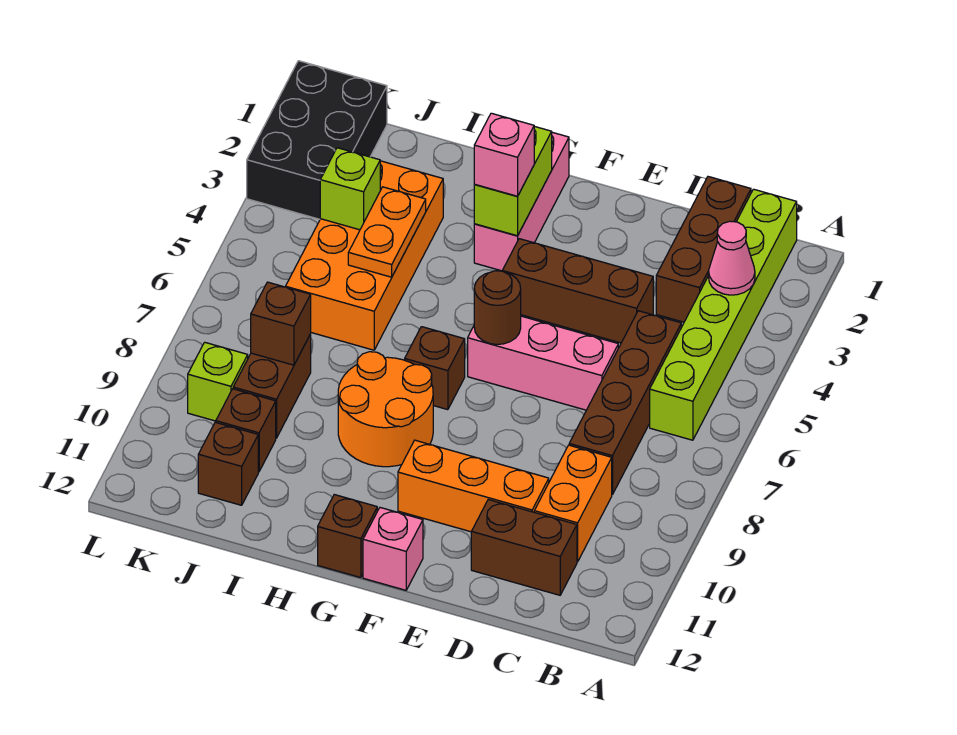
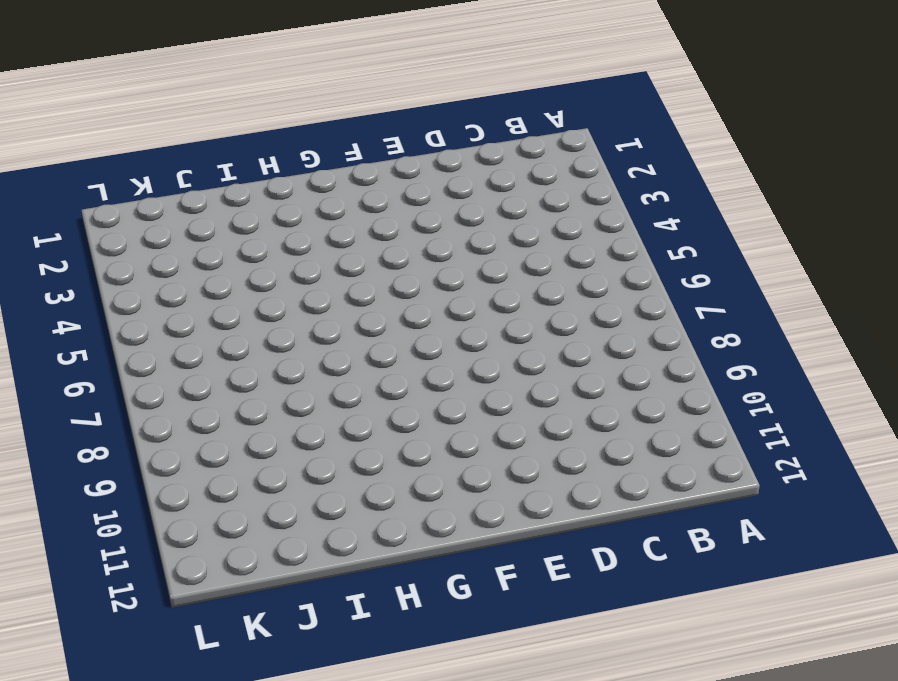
none -> lime 1x6 brick [650,189,797,440]
none -> brown 1x3 brick [656,177,751,322]
none -> brown 1x4 brick [569,311,681,495]

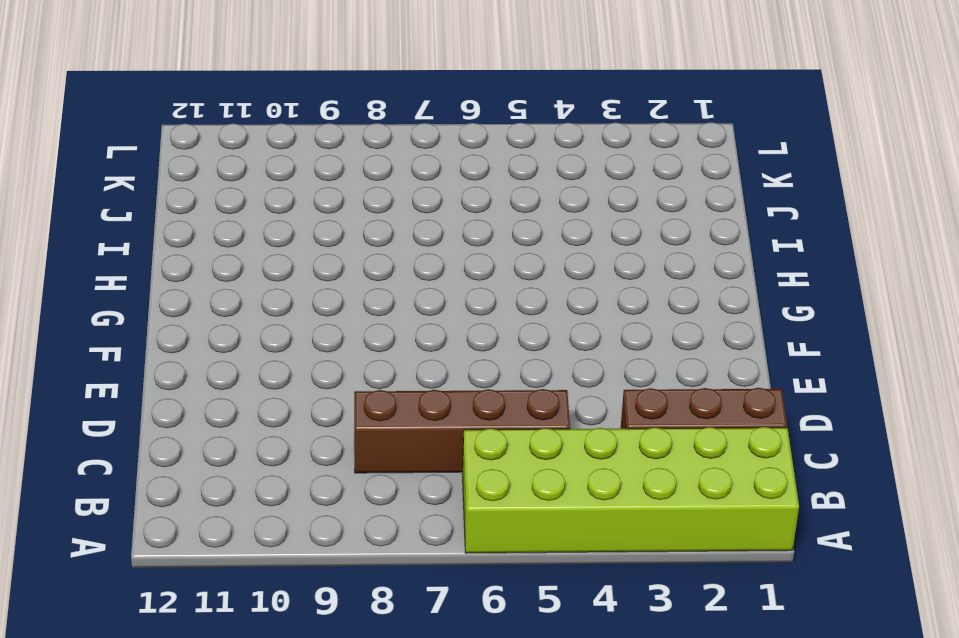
lime 2x6 brick [463,427,799,553] -> lime 1x6 brick [650,189,797,440]
none -> orange 1x2 brick [534,445,612,562]
none -> brown 1x2 brick [471,500,577,595]
none -> brown 1x3 brick [503,239,653,343]

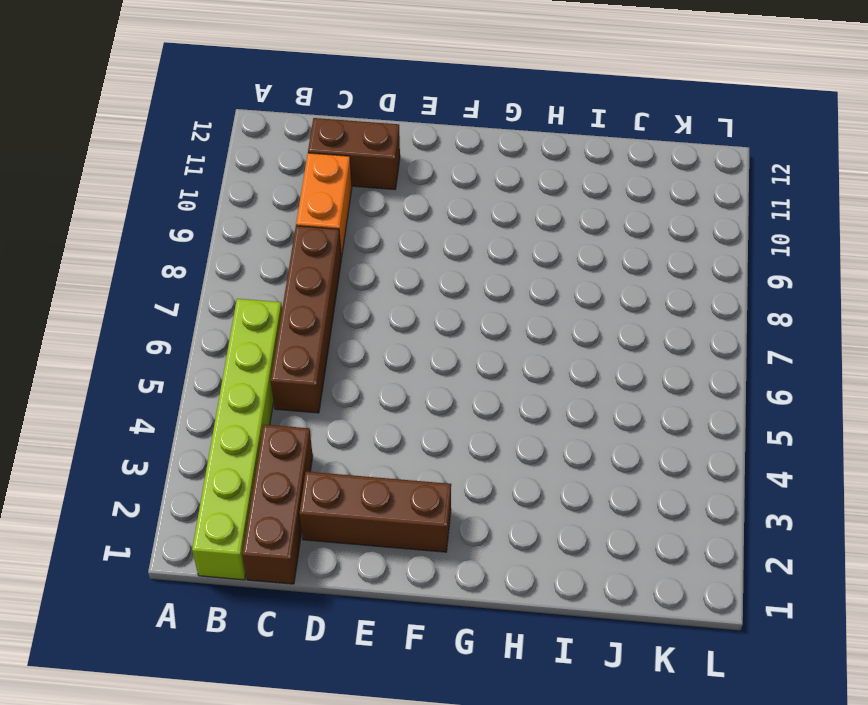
brown 1x3 brick [299,472,451,552] -> brown 1x3 brick moved to [503,239,653,343]
none -> pink 1x3 brick [468,316,618,410]
none -> orange 1x3 brick [398,440,549,532]
none -> pink 1x1 brick [363,508,423,590]

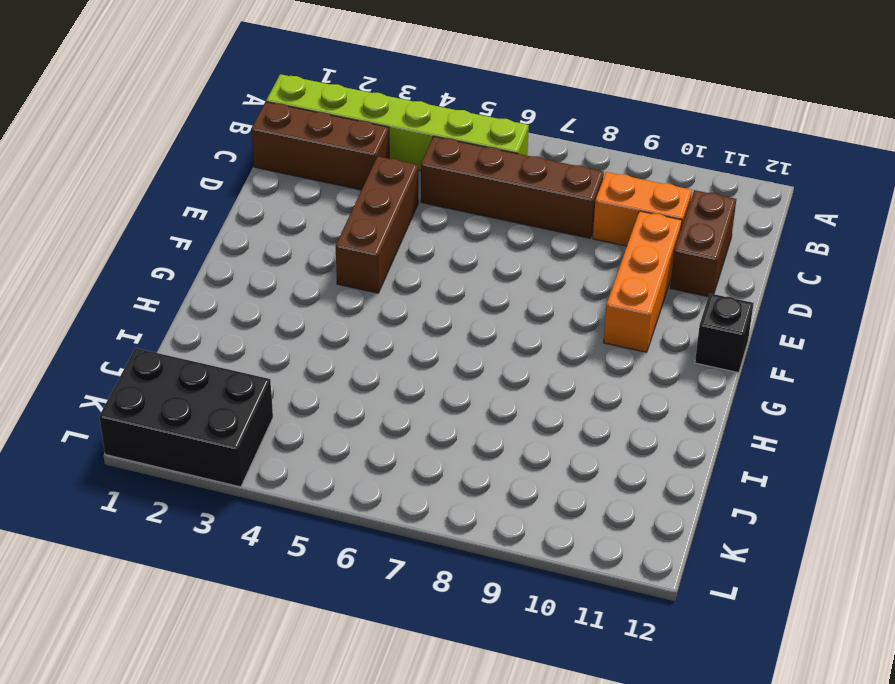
black 1x1 brick [695,294,754,373] -> pink 1x1 brick [363,508,423,590]
none -> pink 1x3 brick [468,316,618,410]
none -> pink 1x3 brick [474,132,569,271]
none -> brown 1x1 brick [405,327,465,410]

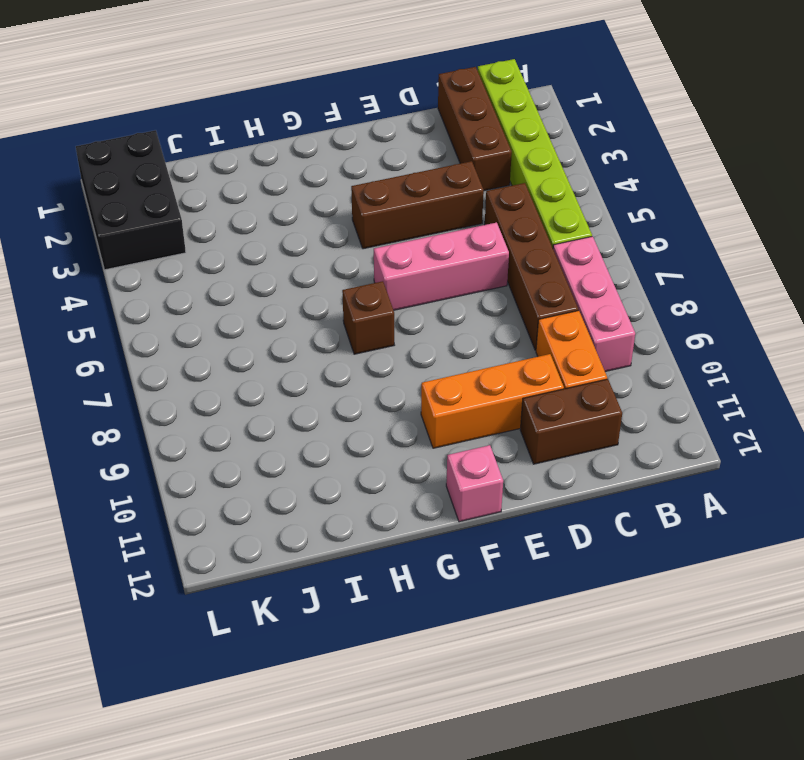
pink 1x3 brick [553,236,635,372] -> pink 1x3 brick moved to [474,132,569,271]
none -> orange 2x2 round brick [338,352,433,467]
none -> brown 1x1 brick [318,495,377,578]
none -> orange 2x4 brick [286,161,443,350]

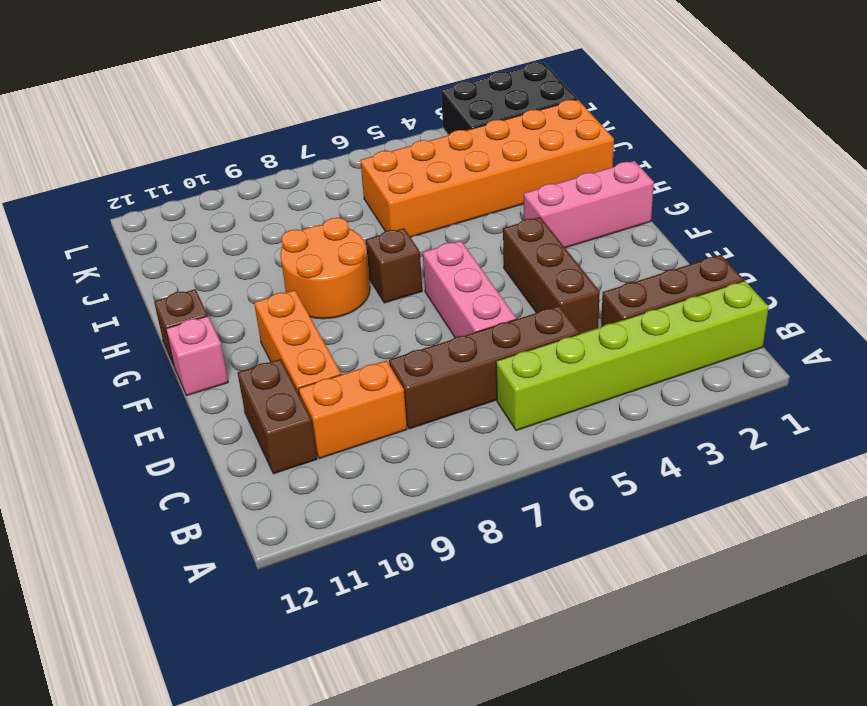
orange 2x6 brick [360,100,614,237] -> orange 2x4 brick [286,161,443,350]
none -> brown 1x2 brick [233,334,311,438]
none -> brown 1x1 brick [216,389,276,472]
none -> brown 1x1 brick [198,422,258,505]

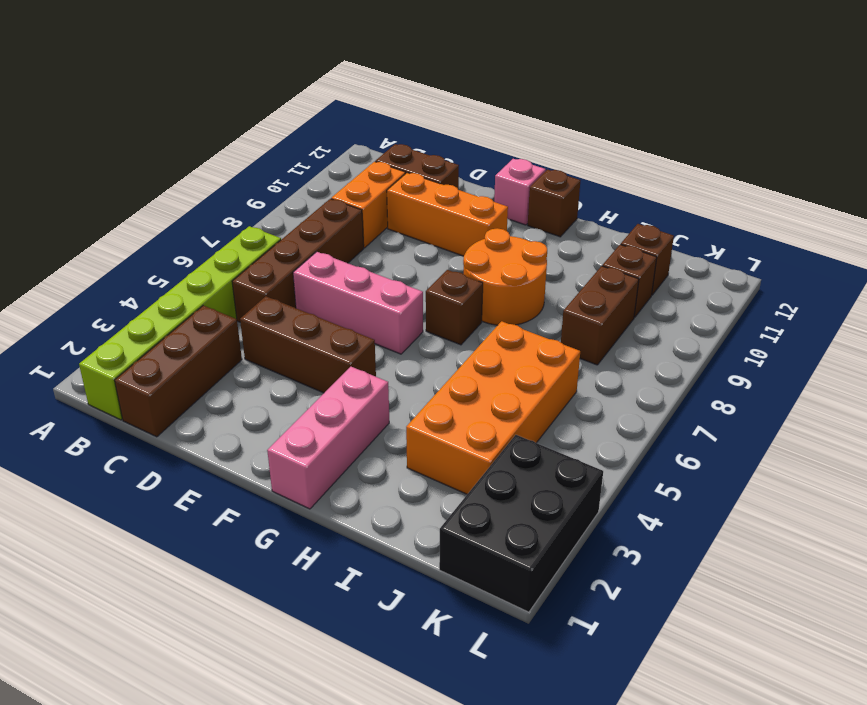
none -> lime 1x1 brick [188,342,248,421]
none -> pink 1x1 cone [709,221,755,295]
none -> brown 1x1 round brick [474,271,521,345]

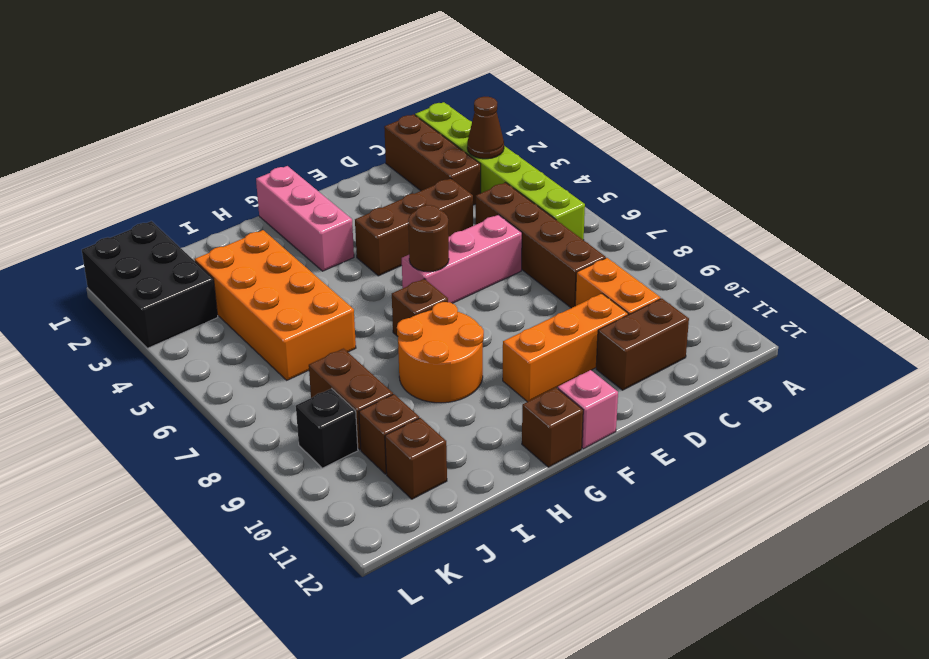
brown 1x1 cone [467,97,504,159] -> pink 1x1 cone [709,221,755,295]
black 1x1 brick [296,389,358,468] -> lime 1x1 brick [188,342,248,421]
none -> lime 1x2 brick [474,126,552,236]
none -> orange 1x2 plate [348,187,426,277]
none -> lime 1x1 brick [320,148,380,230]

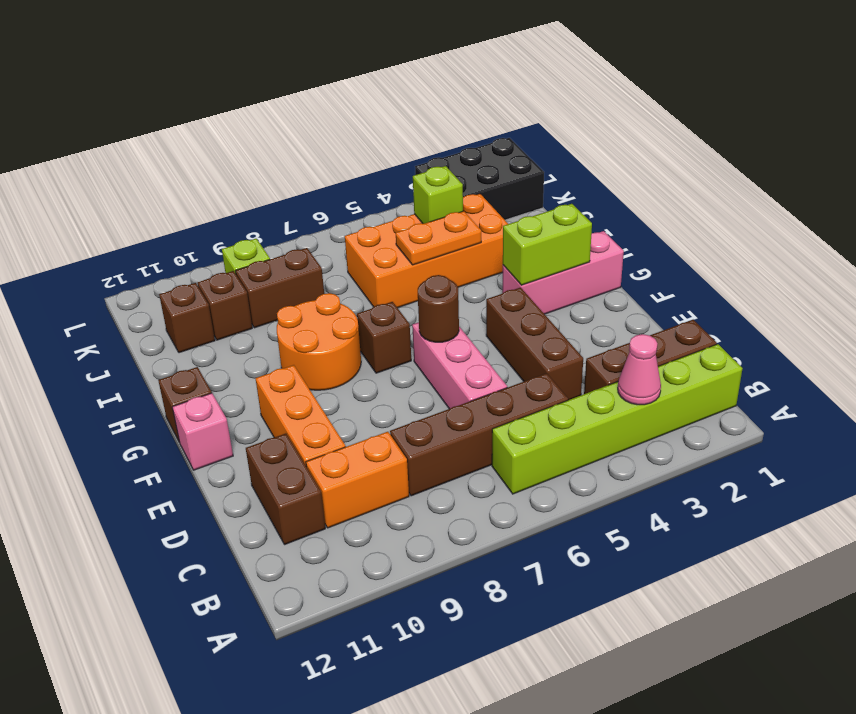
none -> brown 1x1 brick [251,282,311,365]
none -> pink 1x1 brick [474,113,534,196]

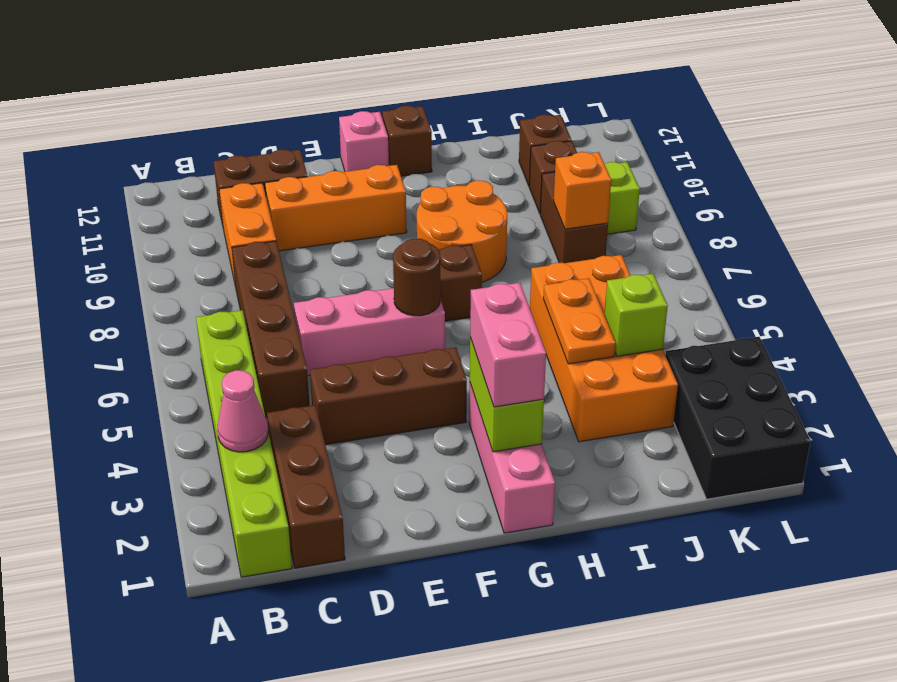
pink 1x2 brick [470,283,546,407] -> pink 1x1 brick [474,113,534,196]
orange 1x1 brick [554,152,611,229] -> brown 1x1 brick [251,282,311,365]

